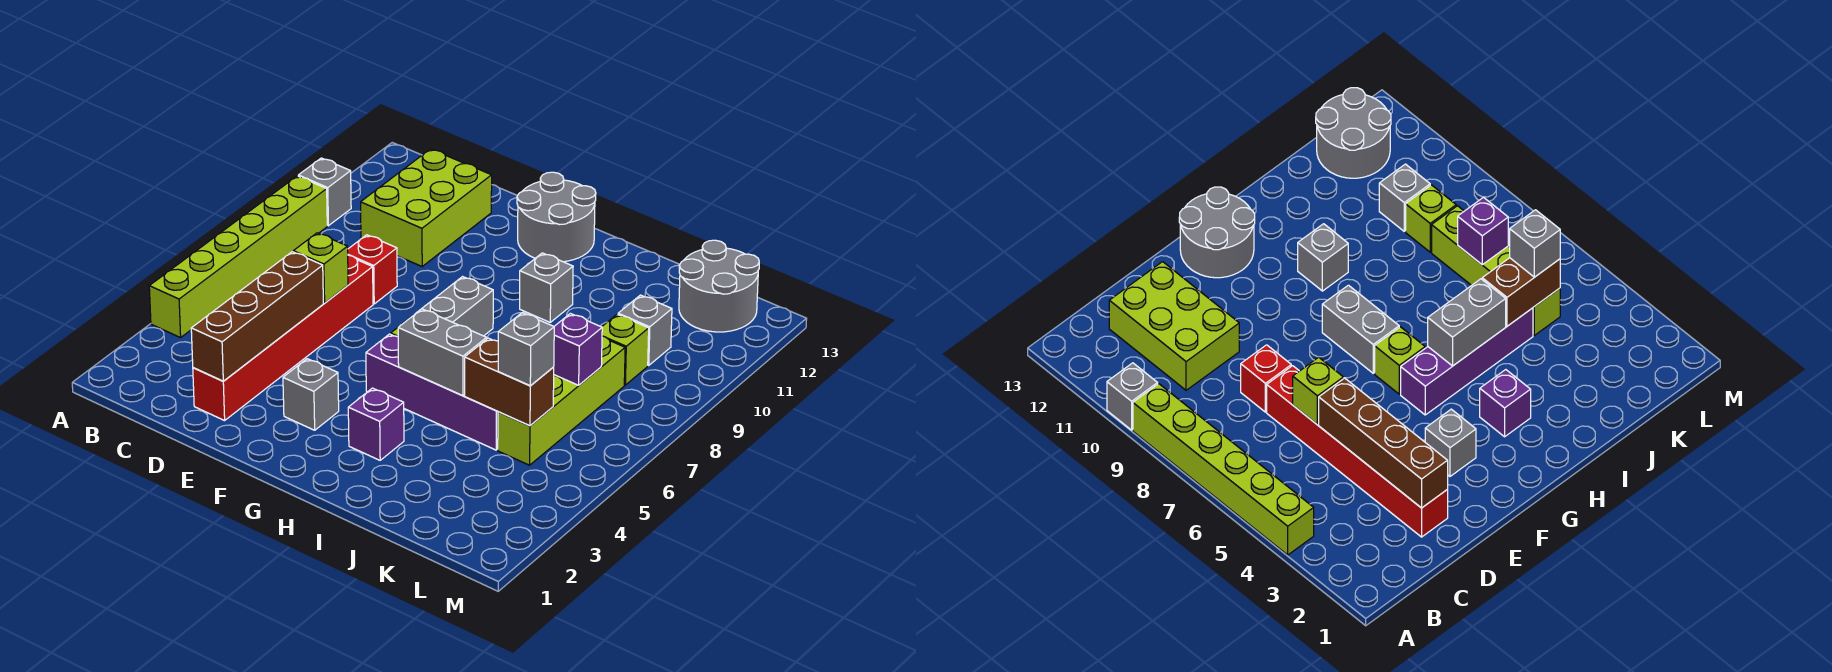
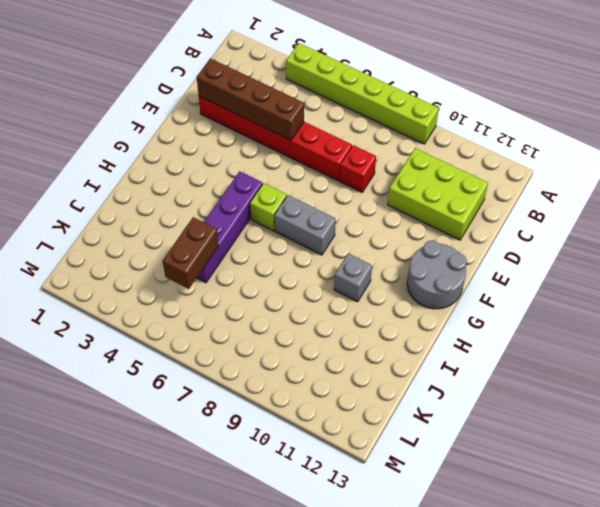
none -> grey 1x1 brick [298,158,351,226]
none -> grey 1x1 brick [283,359,339,430]
none -> purple 1x1 brick [348,388,404,460]

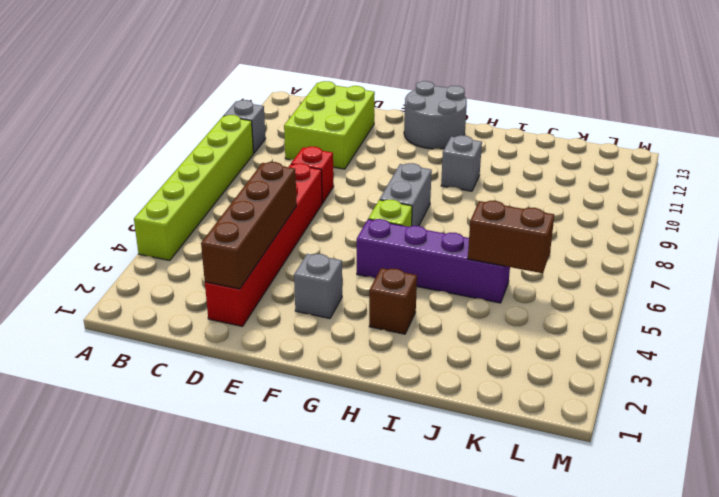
brown 1x1 brick [369,268,417,334] -> purple 1x1 brick [348,388,404,460]
none -> lime 1x4 brick [498,336,625,465]
none -> lime 1x1 brick [602,314,649,385]
none -> grey 1x1 brick [618,295,672,365]

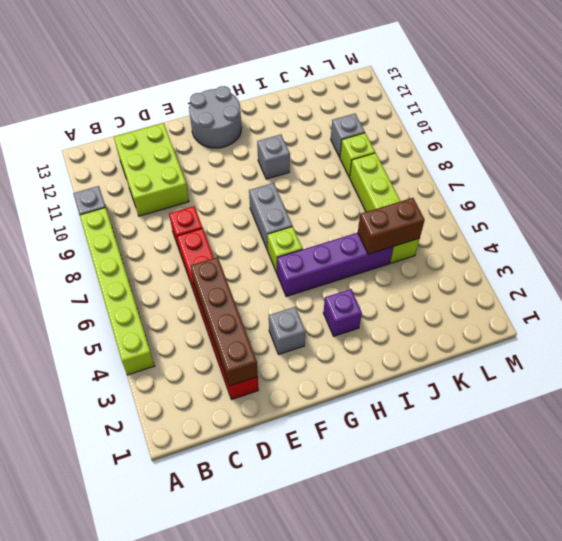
none -> grey 2x2 round brick [679,240,759,332]
none -> lime 1x1 brick [293,233,348,303]
none -> grey 1x2 brick [398,309,487,396]

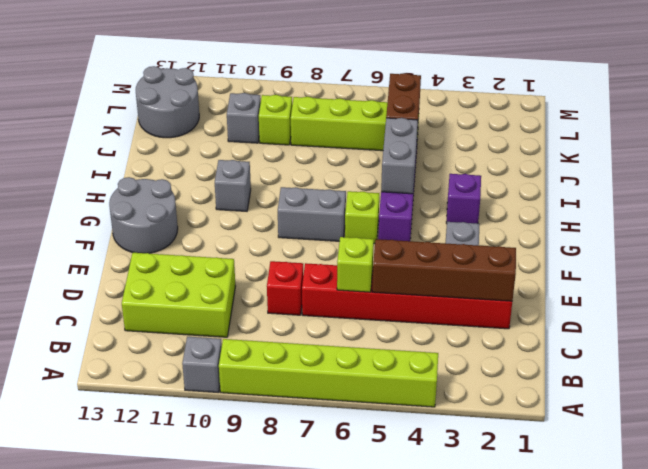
none -> purple 1x1 brick [554,313,602,385]
none -> grey 1x1 brick [498,313,554,386]

